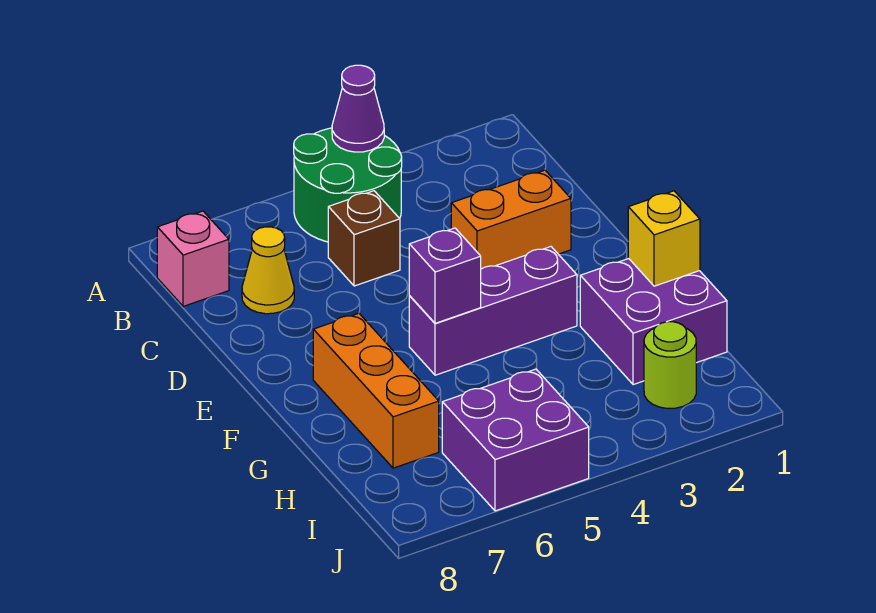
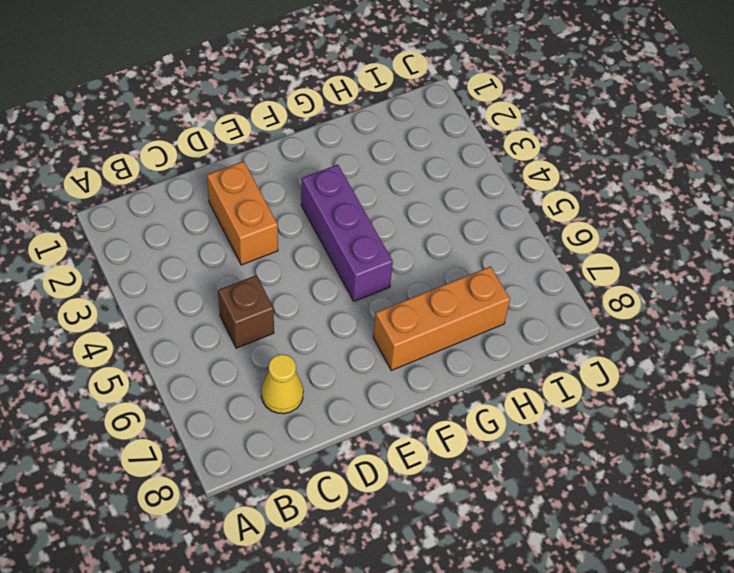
none -> green 2x2 round brick [294,128,402,242]
none -> pink 1x1 brick [157,211,229,306]
none -> purple 2x2 brick [580,259,727,385]

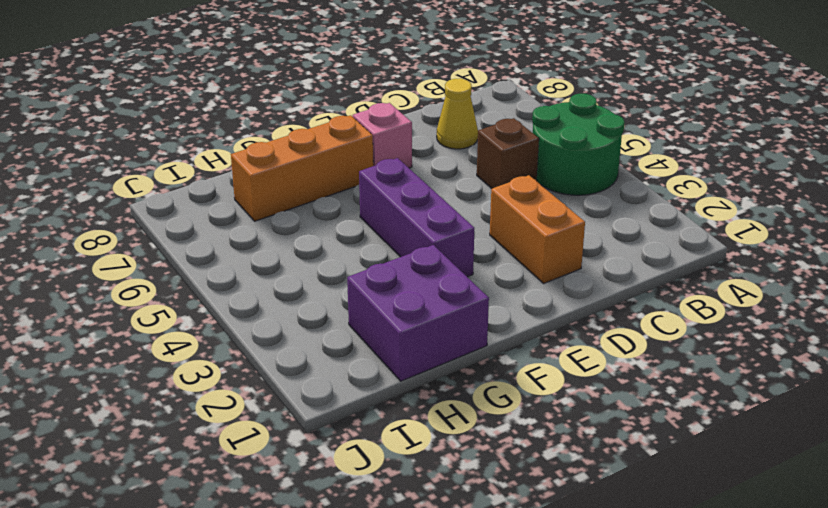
pink 1x1 brick [353,103,412,168] -> pink 1x1 brick moved to [157,211,229,306]
none -> lime 1x1 round brick [644,322,696,408]
none -> purple 2x2 brick [442,369,589,511]
none -> purple 1x1 cone [332,65,384,152]

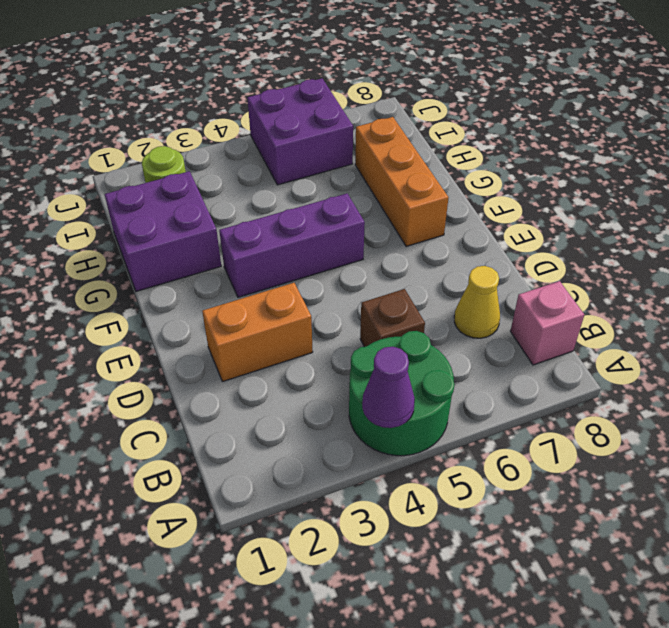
none -> purple 1x1 brick [409,228,481,323]
none -> yellow 1x1 brick [628,191,700,286]

